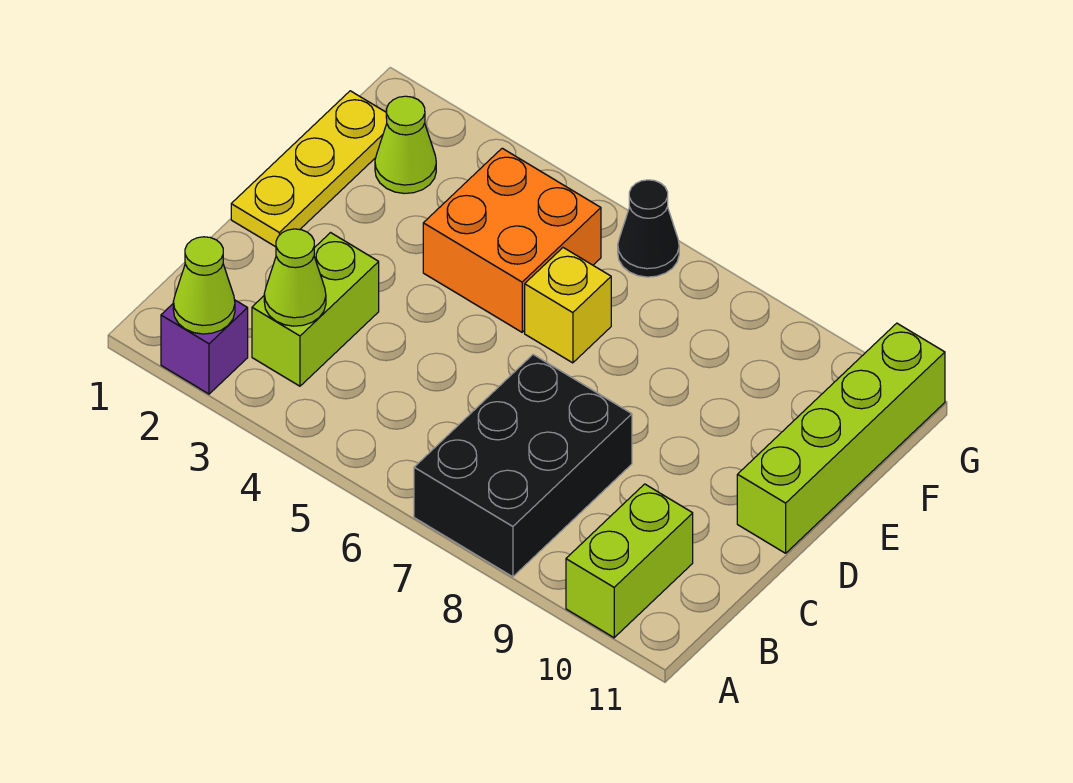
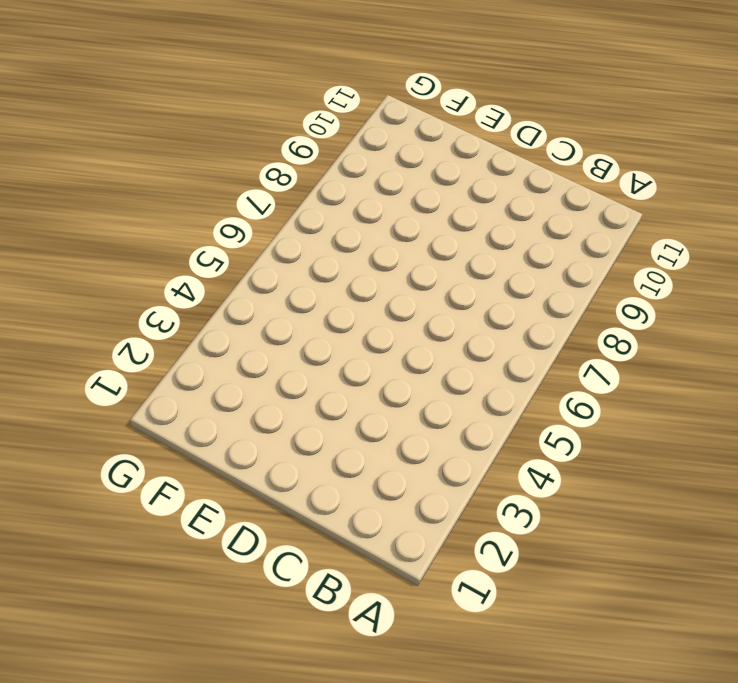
none -> purple 1x1 brick [161,300,248,394]
none -> black 2x3 brick [414,355,632,577]
none -> lime 1x2 brick [566,484,693,638]

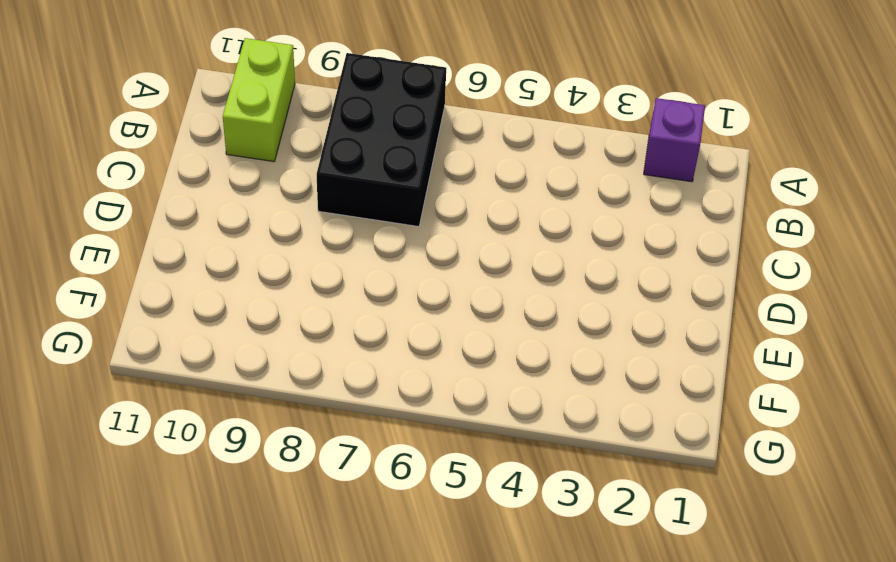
none -> lime 1x2 brick [252,233,379,386]
none -> yellow 1x3 plate [231,91,387,247]
none -> lime 1x4 brick [737,323,945,553]

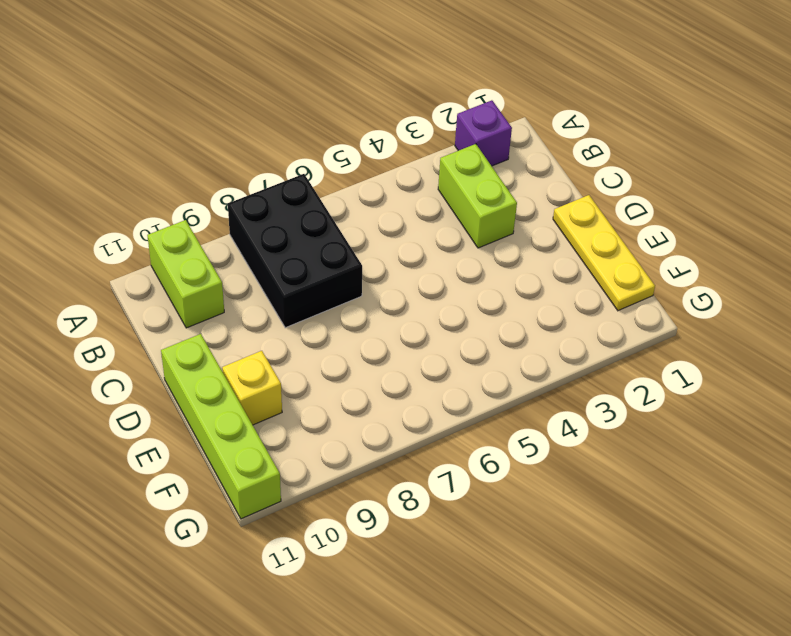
yellow 1x1 brick [222,351,282,425] -> yellow 1x1 brick moved to [525,248,611,363]
none -> orange 2x2 brick [423,148,601,332]
none -> lime 1x1 cone [375,96,436,194]
none -> black 1x1 cone [618,180,679,277]

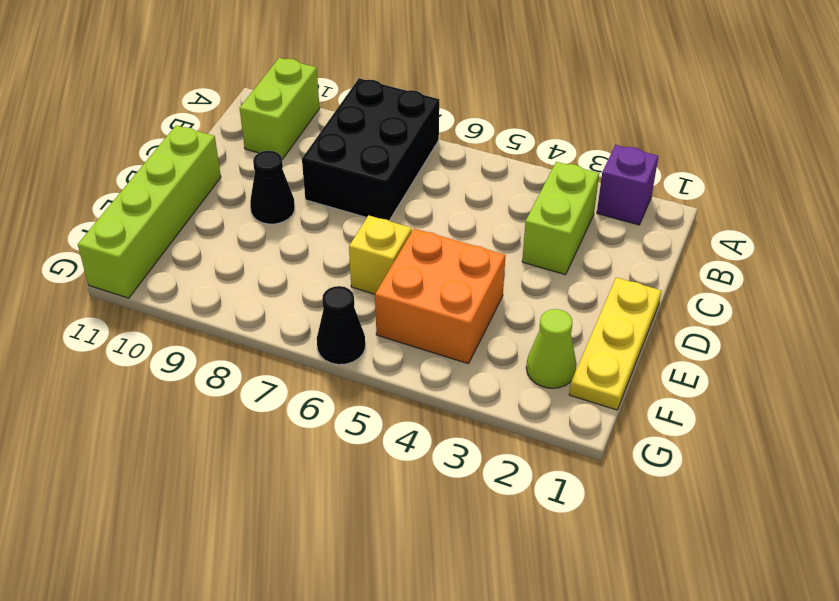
black 1x1 cone [250,151,295,224] -> none
none -> lime 1x1 cone [173,237,235,334]
none -> lime 1x1 cone [264,229,326,326]

